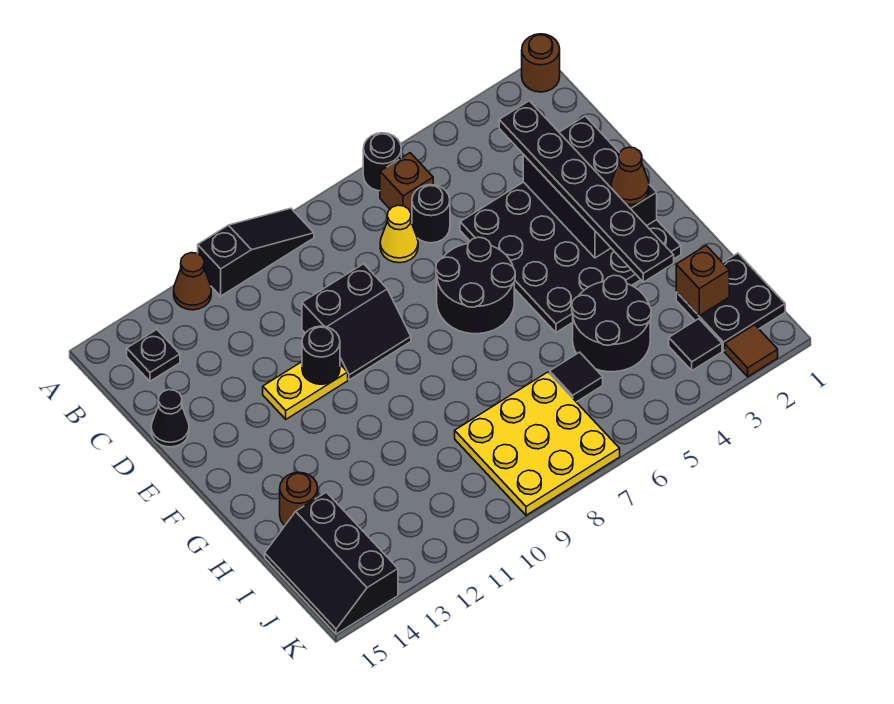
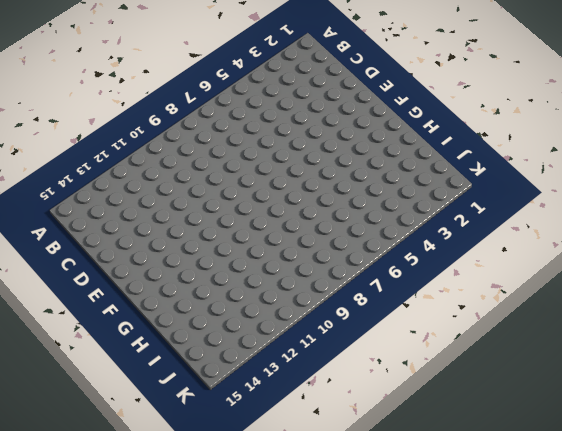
none -> brown 1x1 round brick [522,34,560,92]
none -> black 1x1 round brick [363,133,401,191]
none -> black 1x3 slope [198,208,314,296]

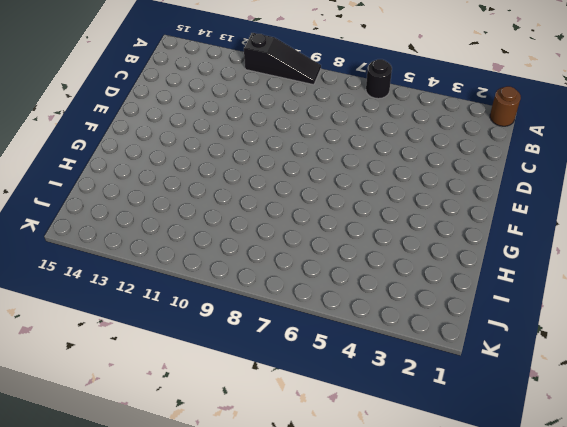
none -> brown 1x1 cone [174,253,211,310]
none -> brown 1x1 brick [380,153,433,218]
none -> black 1x1 plate [127,330,180,381]

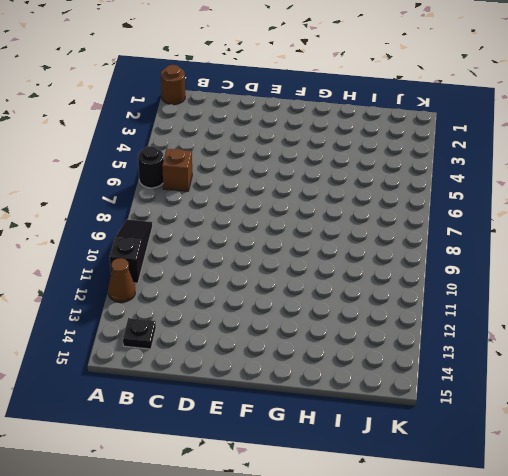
none -> black 1x1 round brick [412,185,450,243]
none -> yellow 1x1 cone [380,205,418,263]
none -> black 4x4 plate [460,182,681,332]

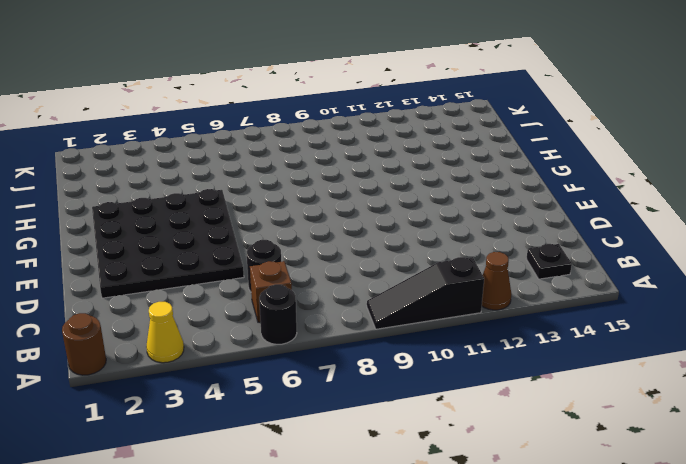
yellow 1x1 cone [146,302,184,363] -> yellow 1x1 cone moved to [380,205,418,263]
none -> black 2x2 slope [302,264,411,380]
none -> black 1x1 cone [151,390,189,447]
none -> black 2x2 round brick [436,237,515,334]

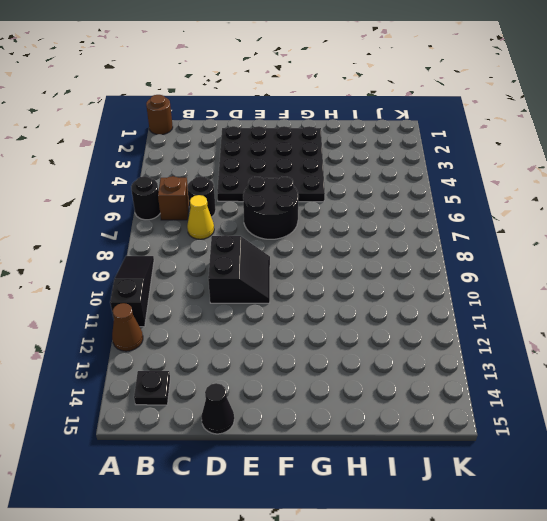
none -> yellow 1x2 plate [263,362,348,419]
none -> black 2x2 round brick [572,275,651,372]
none -> brown 1x1 round brick [280,472,318,525]

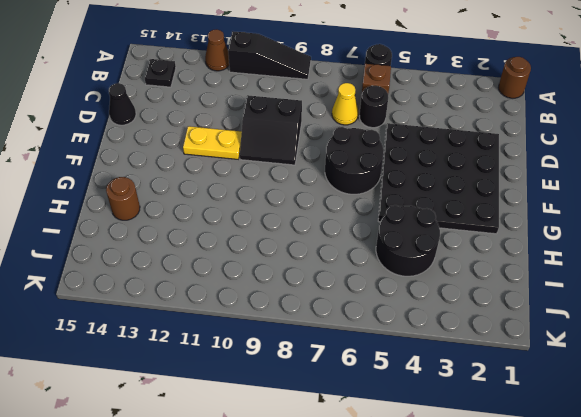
none -> black 2x2 plate [676,253,785,351]
none -> black 1x1 tile [550,352,603,402]
none -> yellow 3x3 plate [455,372,620,515]

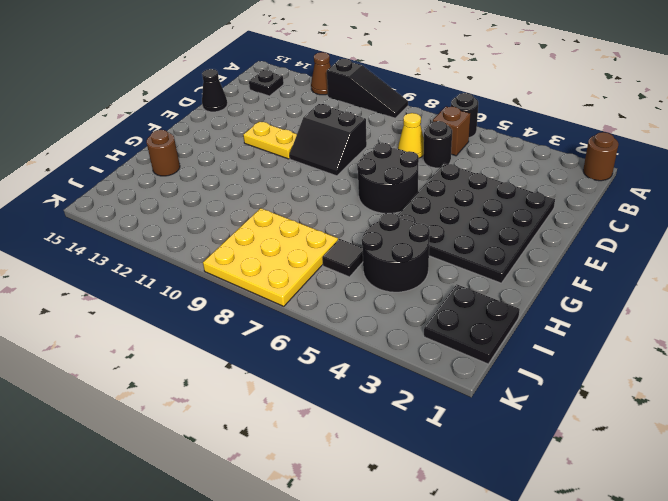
none -> black 2x3 slope [265,492,398,634]
none -> black 1x1 tile [669,319,722,371]
none -> brown 1x1 tile [725,325,778,377]

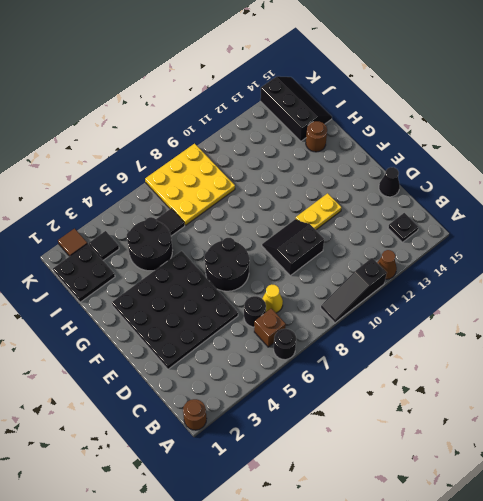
none -> black 2x3 brick [523,116,657,258]
none -> black 1x1 round brick [302,326,340,384]
none -> brown 1x1 brick [676,246,729,316]

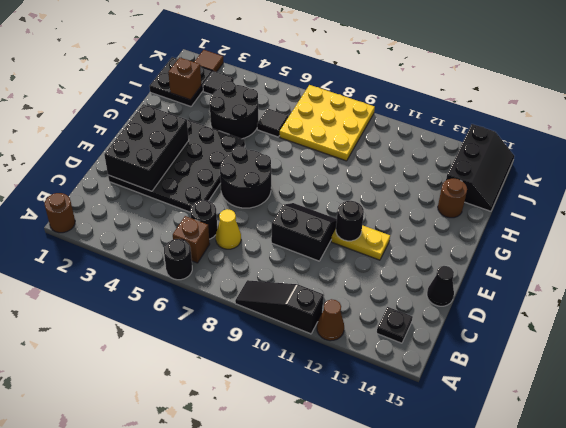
none -> black 1x6 plate [499,101,674,282]
none -> brown 1x1 cone [611,147,649,205]

